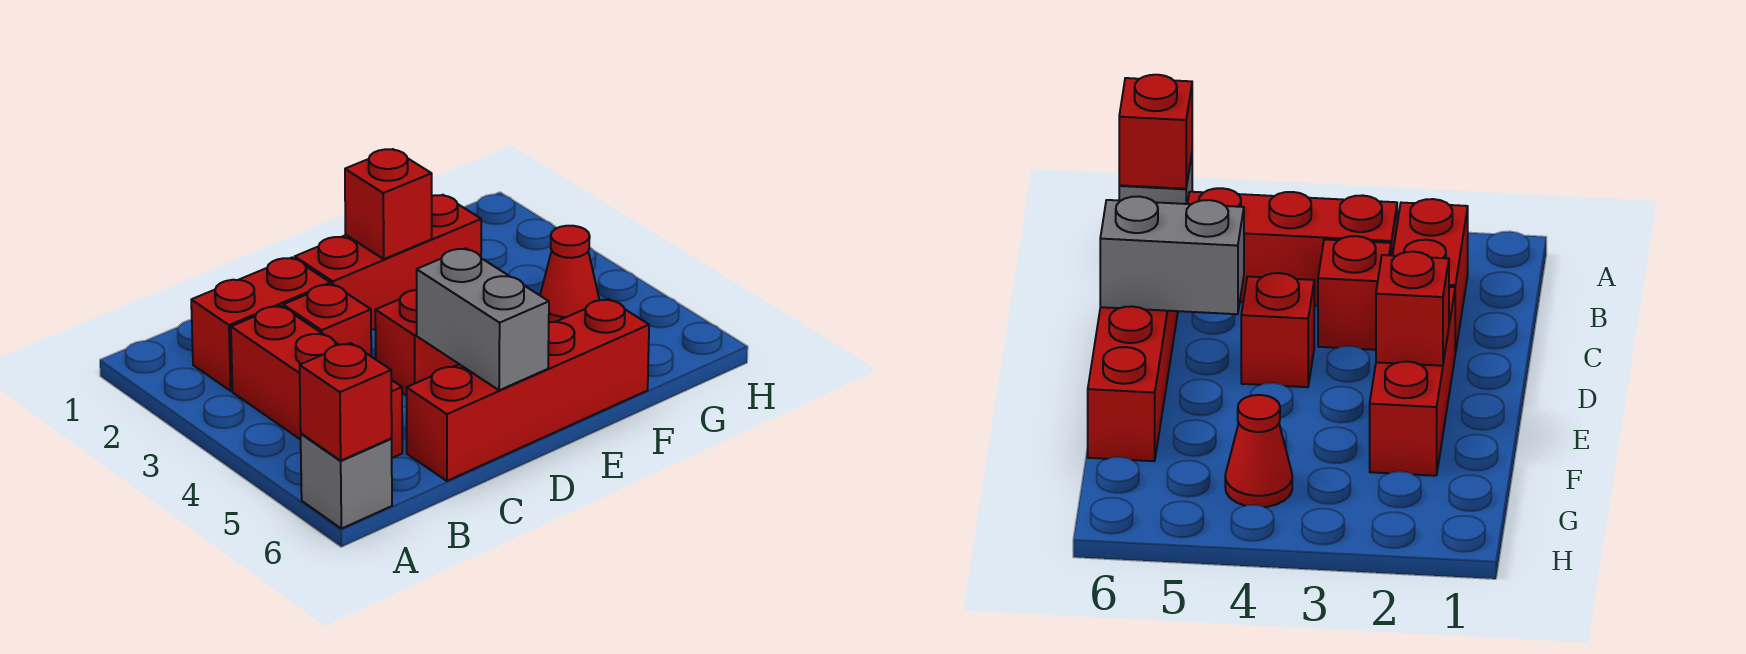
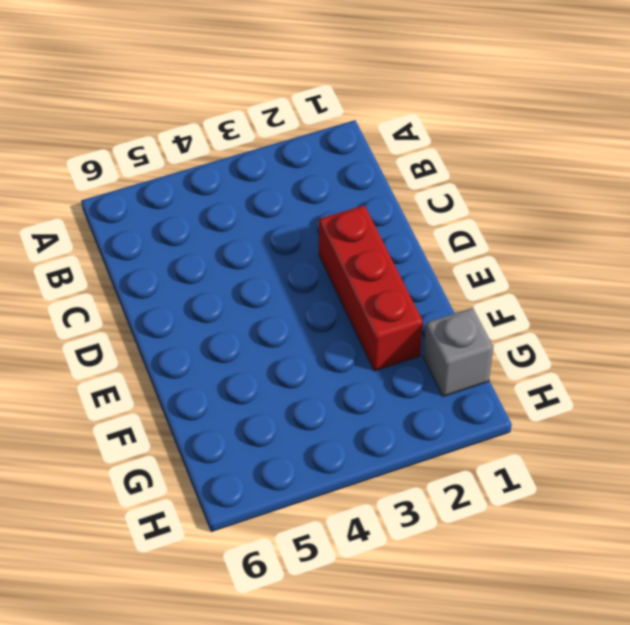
grey 1x1 brick [423,308,493,396] -> grey 1x1 brick moved to [301,434,392,529]
none -> red 1x2 brick [191,258,330,391]
none -> red 1x3 brick [231,306,402,458]

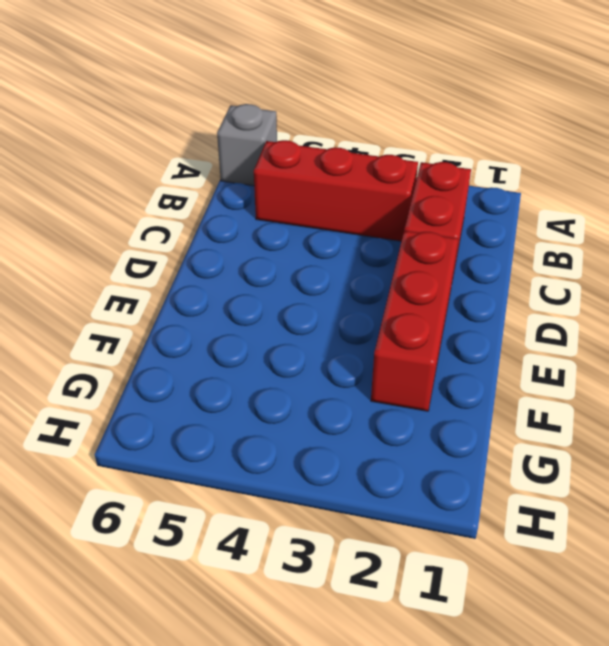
none -> red 1x1 brick [283,284,371,356]
none -> red 1x4 brick [407,299,649,481]

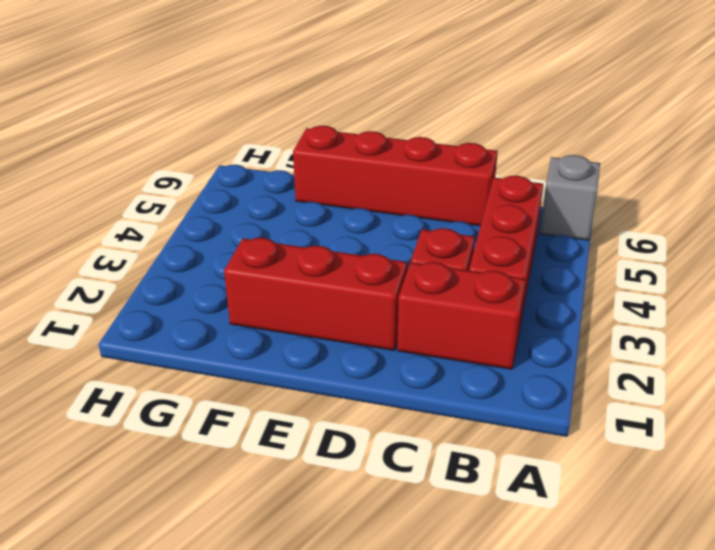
none -> red 1x1 brick [375,290,458,396]
none -> red 1x1 cone [540,226,599,322]

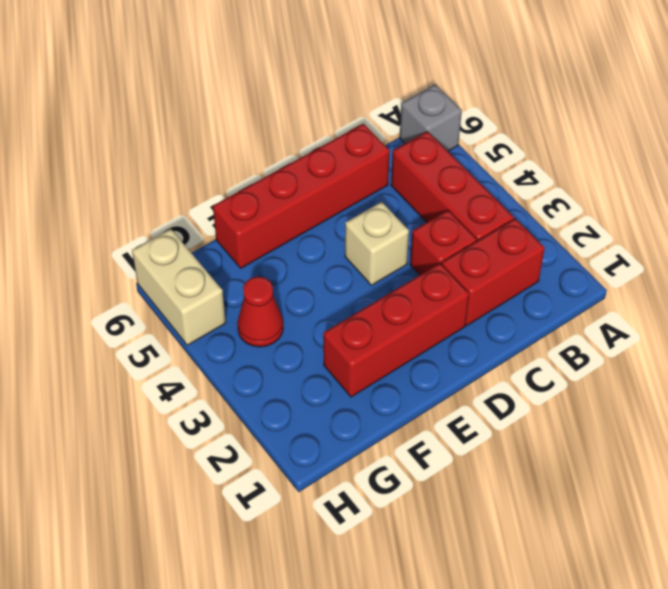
tan 1x1 brick [345,202,409,285] -> red 1x1 brick [375,290,458,396]
tan 1x2 brick [132,229,226,345] -> none
none -> red 1x1 brick [300,343,392,460]
none -> grey 1x2 brick [417,248,549,390]

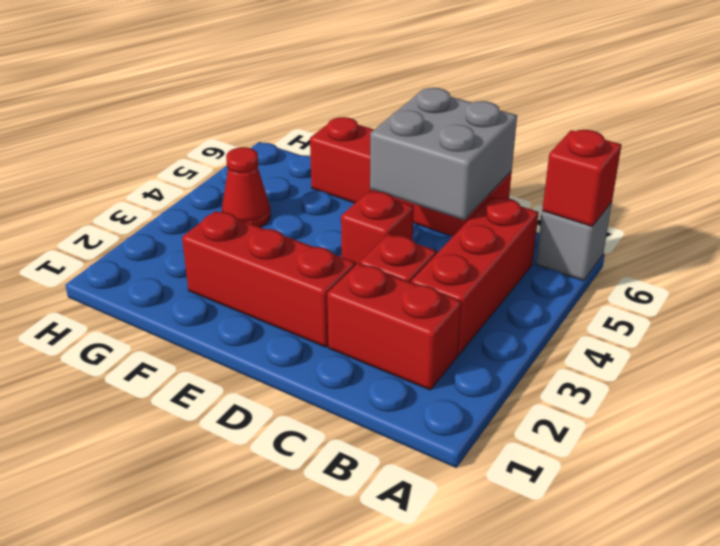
grey 2x2 brick [370,88,517,220] -> grey 1x2 brick [417,248,549,390]
none -> red 1x1 brick [345,149,432,259]

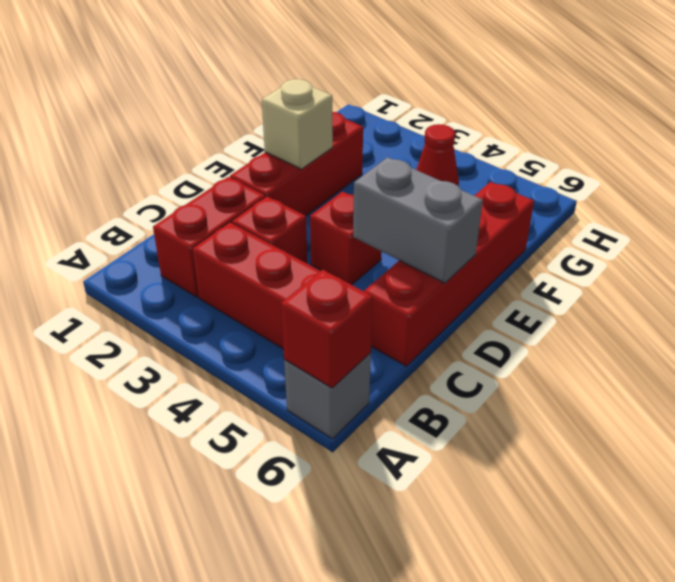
tan 1x1 brick [262,79,333,169] -> red 1x1 brick [345,149,432,259]

